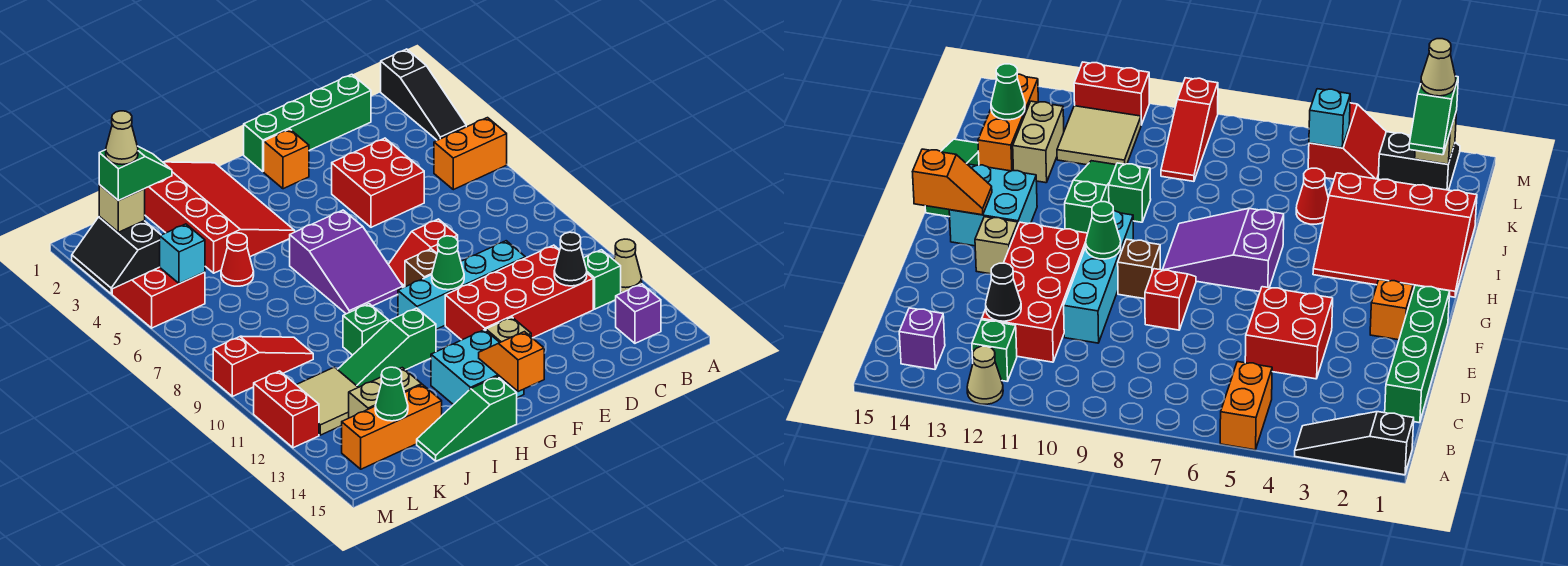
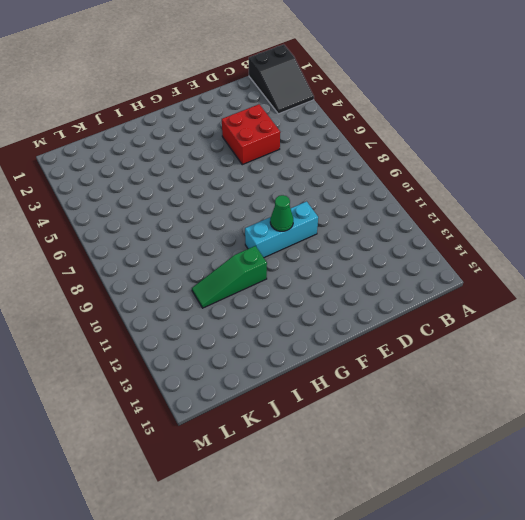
black 2x3 slope [249,44,314,114] -> black 1x3 slope [381,49,466,140]
cyan 1x3 brick [245,201,318,258] -> cyan 1x4 brick [398,241,525,329]
none -> orange 1x2 brick [434,118,507,190]
none -> tan 1x1 cone [614,239,642,293]
none -> green 1x1 brick [584,250,621,309]
none -> purple 1x1 brick [616,284,661,343]

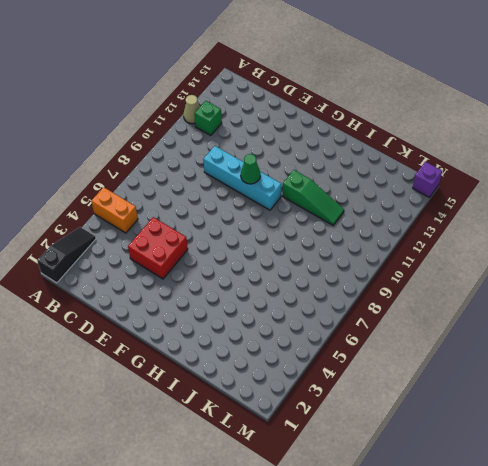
purple 1x1 brick [413,162,442,197] -> purple 1x1 brick moved to [616,284,661,343]
none -> green 1x4 brick [244,74,371,171]
none -> red 2x4 brick [445,245,593,340]
none -> red 1x2 slope [388,219,458,288]
none -> orange 1x1 brick [264,129,309,189]

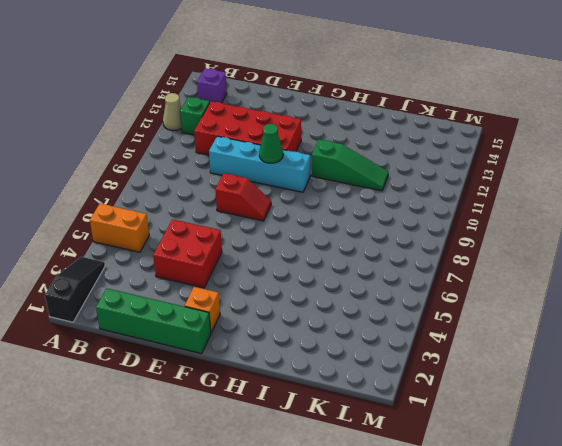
none -> brown 1x1 brick [405,249,437,287]
none -> tan 1x1 brick [486,317,531,342]
none -> purple 2x3 slope [290,210,403,314]
none -> cyan 2x2 brick [431,330,524,405]

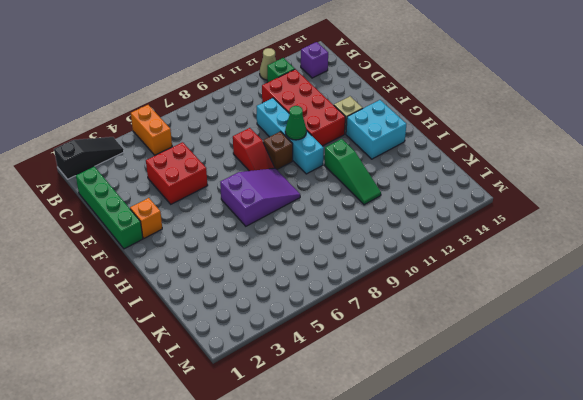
none -> red 3x4 slope [145,162,295,273]
none -> green 1x3 slope [417,377,517,461]
none -> green 1x1 brick [343,304,388,355]
none -> red 1x1 cone [221,233,254,286]

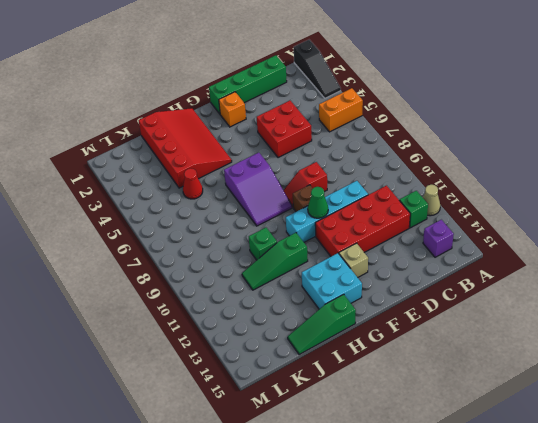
none -> tan 1x2 brick [349,368,422,418]
none -> orange 1x3 brick [342,385,442,469]
none -> red 1x3 slope [213,336,313,396]
none -> tan 2x2 tile [297,367,358,435]

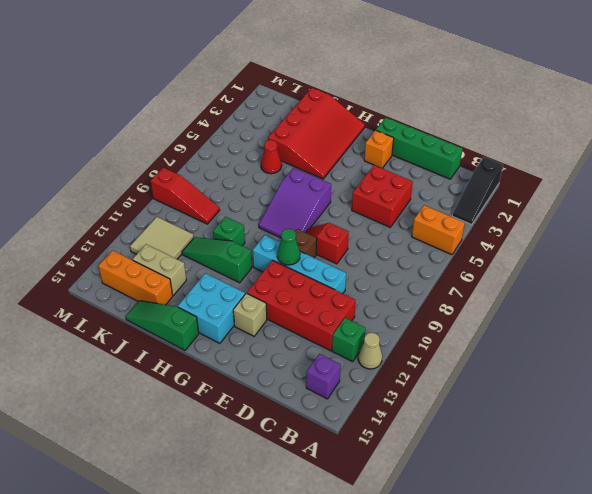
none -> black 2x2 slope [72,216,161,294]
none -> red 2x2 slope [112,267,205,328]
none -> red 1x2 brick [254,371,319,448]
none -> black 1x1 cone [554,232,587,286]

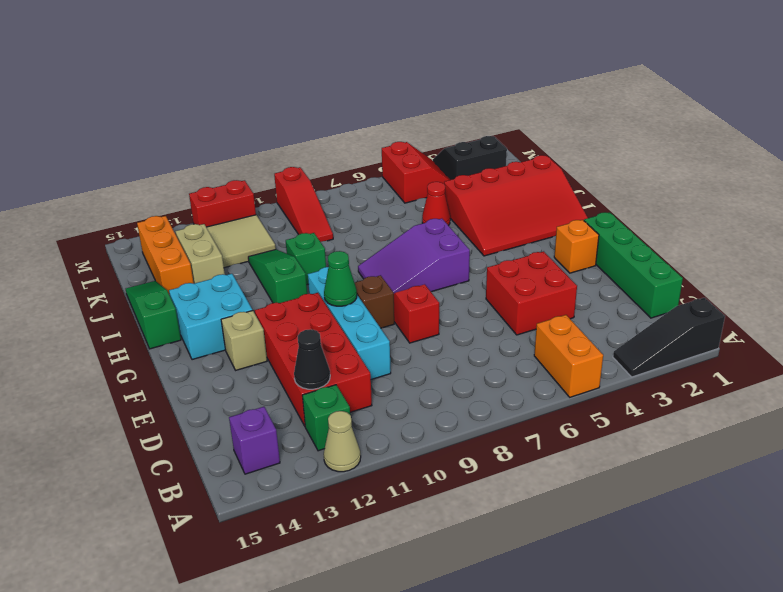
none -> orange 1x2 slope [479,332,544,392]
none -> green 1x1 cone [375,367,408,421]
none -> tan 1x1 brick [99,185,145,232]
none -> cyan 1x1 brick [160,224,205,284]

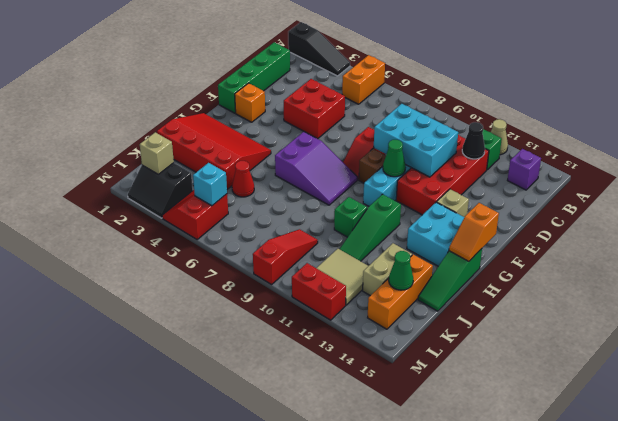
cyan 2x3 brick [374,104,458,177] -> none
orange 1x2 slope [449,203,499,261] -> orange 1x2 slope turned to [479,332,544,392]
none -> green 1x2 slope [99,146,172,201]
none -> tan 1x1 cone [106,111,138,164]

